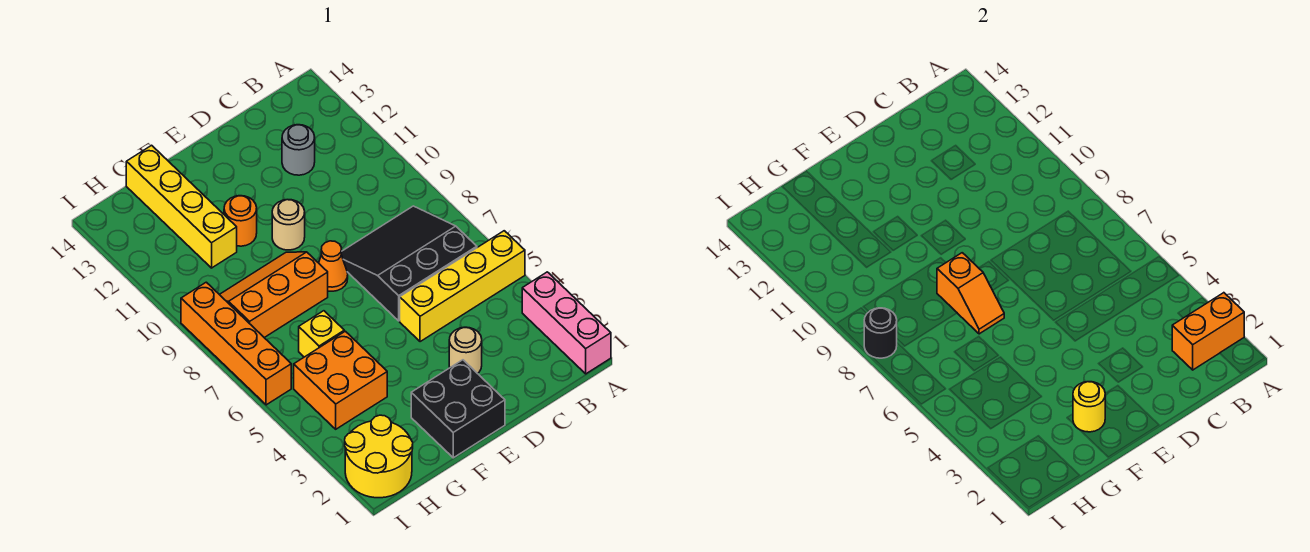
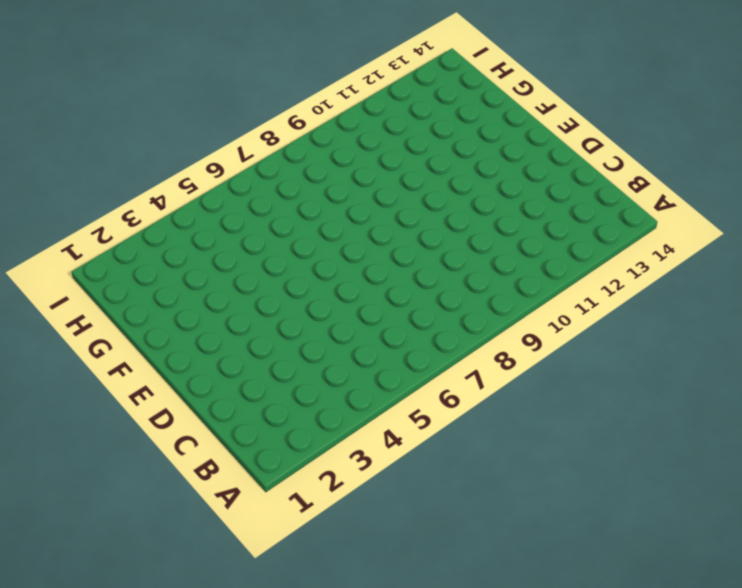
none -> pink 1x3 brick [522,272,611,374]
none -> yellow 1x4 brick [400,231,525,342]
none -> black 3x3 slope [341,206,477,321]

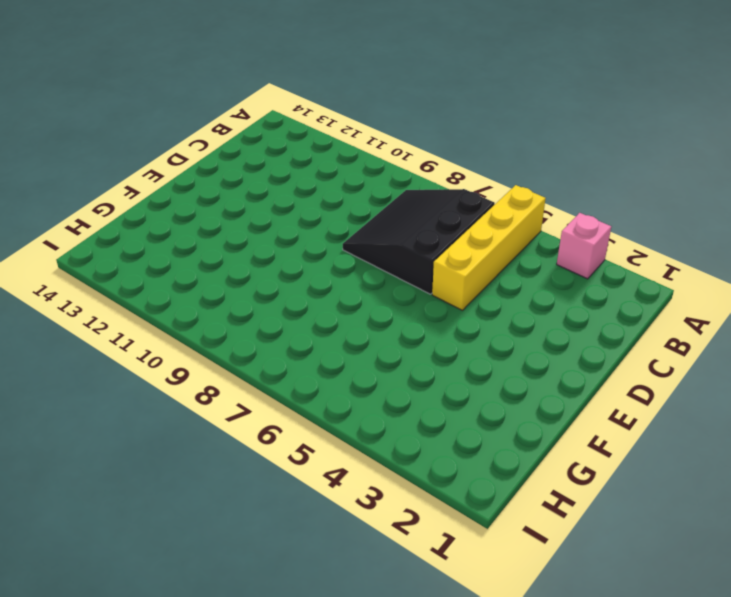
pink 1x1 brick [557,213,611,279] -> pink 1x3 brick [522,272,611,374]
none -> grey 1x1 round brick [282,125,315,175]
none -> tan 1x1 round brick [449,327,482,374]
none -> black 2x2 brick [411,360,505,458]

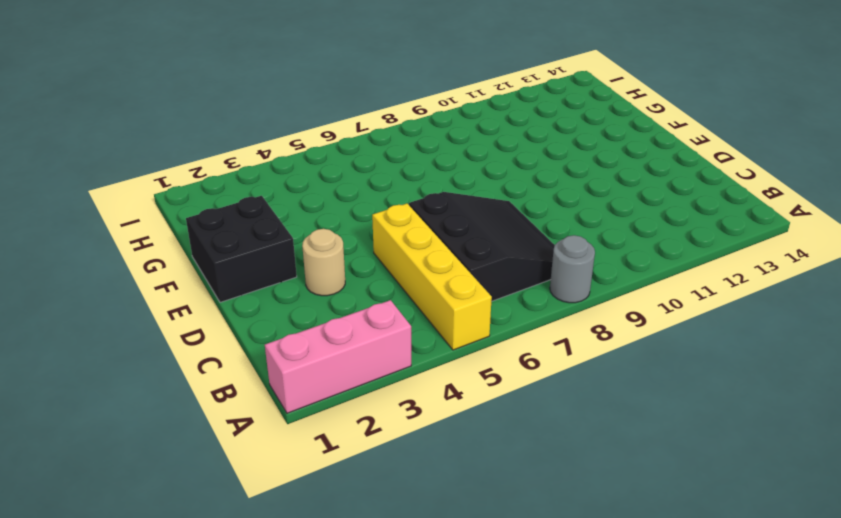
grey 1x1 round brick [550,235,595,303] -> grey 1x1 round brick moved to [282,125,315,175]
none -> orange 1x1 cone [319,241,348,291]
none -> tan 1x1 round brick [272,200,305,250]
none -> orange 2x3 slope [219,252,328,338]

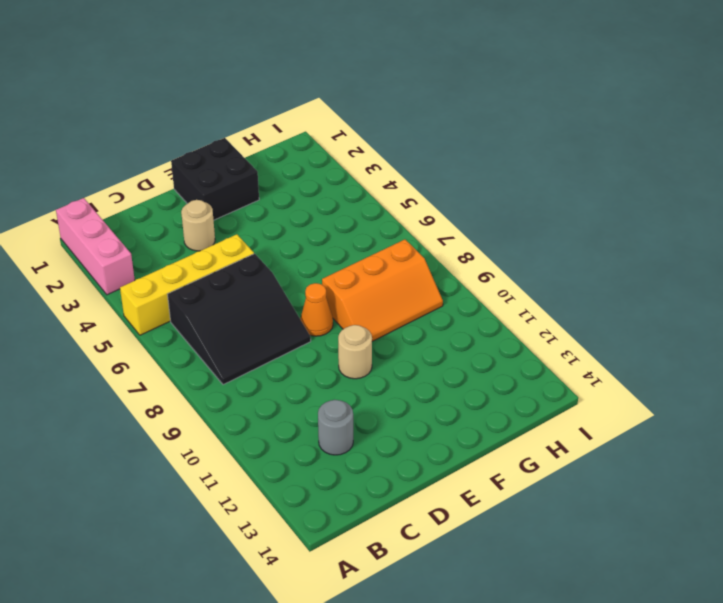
none -> orange 1x1 round brick [224,196,257,246]
none -> orange 2x2 brick [294,331,387,429]
none -> yellow 1x1 brick [299,311,344,357]

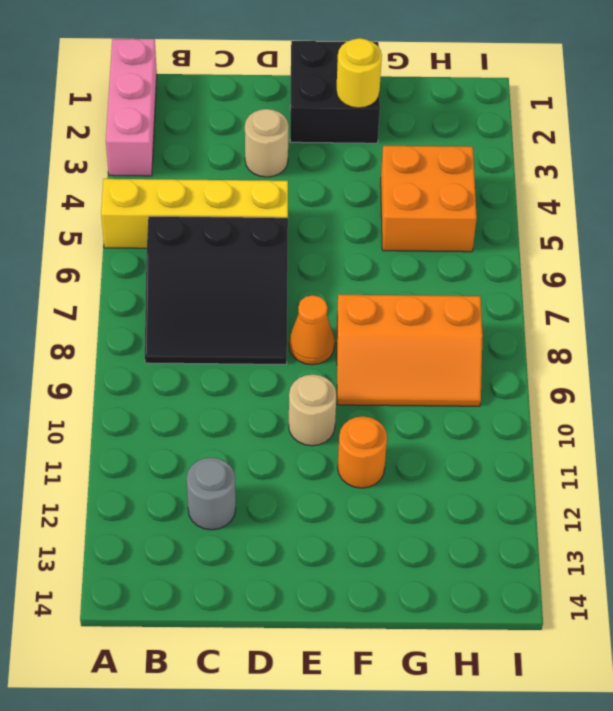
none -> yellow 1x1 brick [299,311,344,357]
none -> yellow 1x4 brick [126,145,237,268]
none -> yellow 2x2 round brick [345,415,413,498]

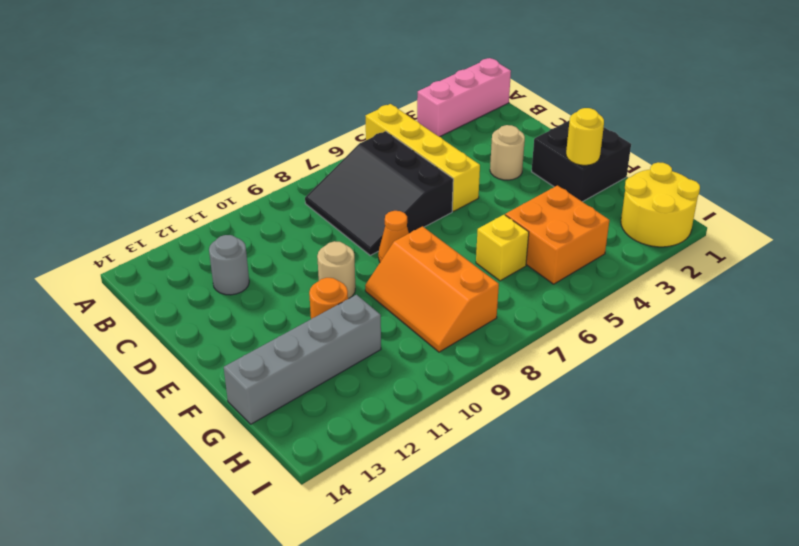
grey 1x4 brick [224,295,381,424] -> yellow 1x4 brick [126,145,237,268]
none -> orange 1x4 brick [181,282,291,405]
none -> orange 1x2 brick [1172,293,1244,370]
none -> orange 1x2 slope [937,253,1004,334]

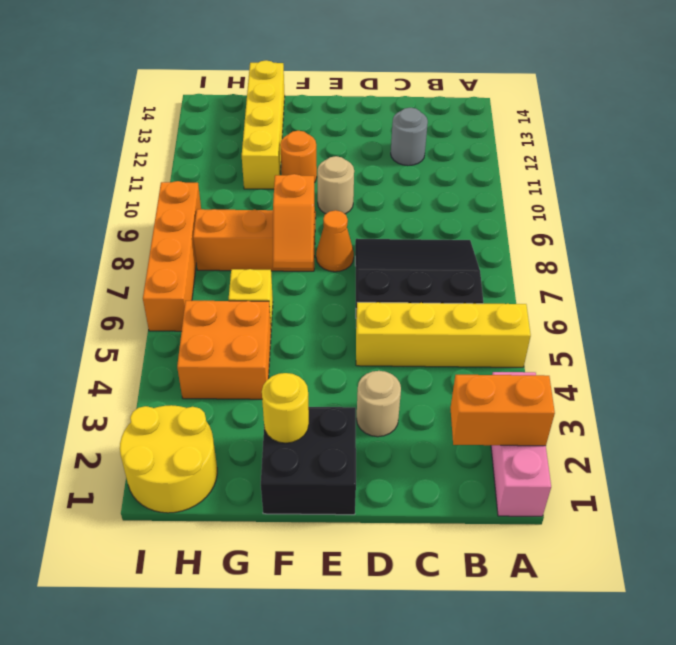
none -> black 1x1 round brick [864,308,897,358]

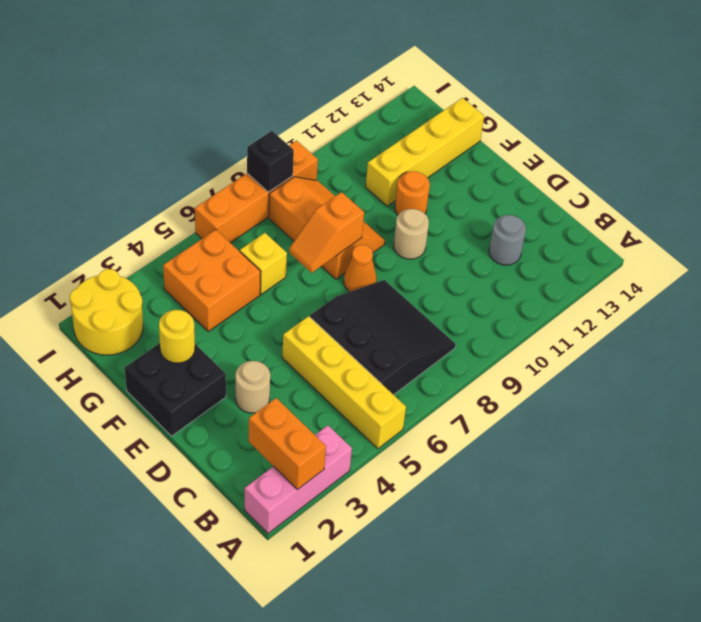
black 1x1 brick [247,131,294,192] -> black 1x1 round brick [864,308,897,358]

